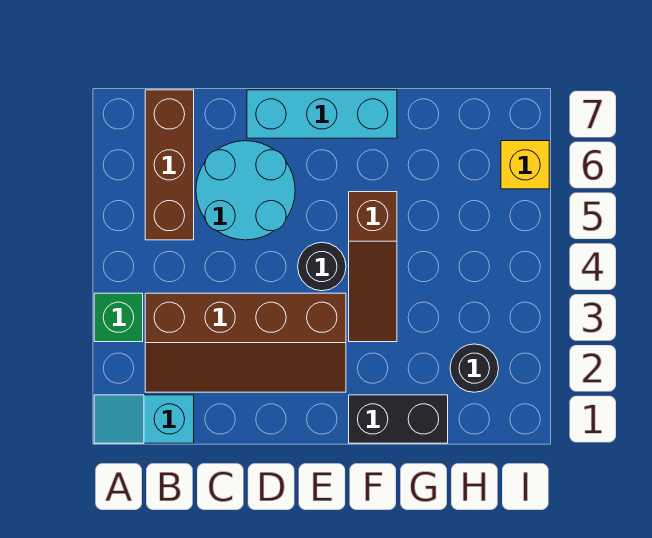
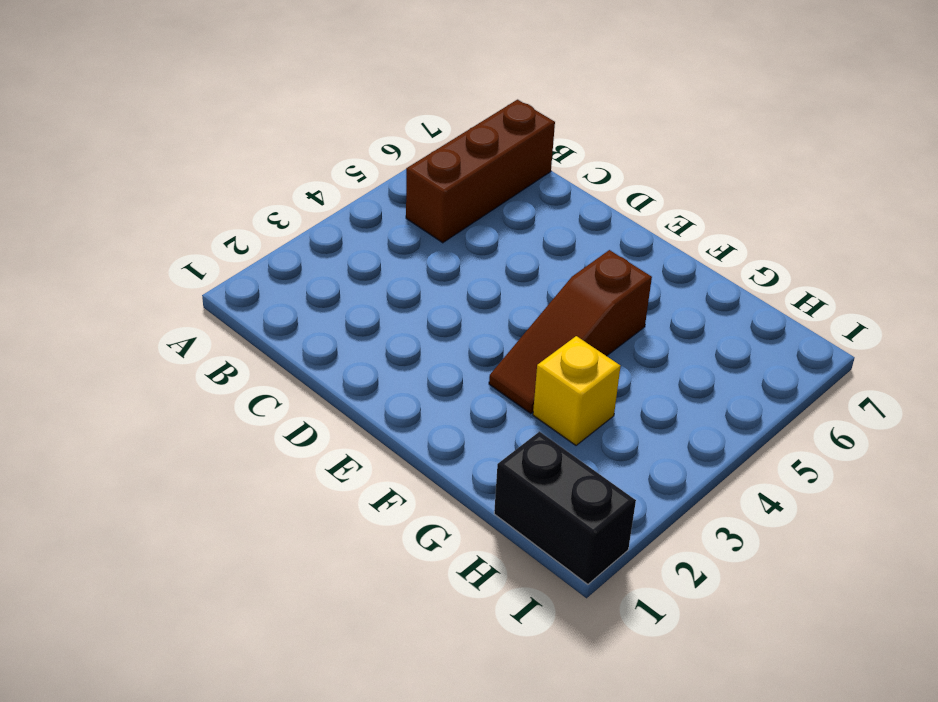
yellow 1x1 brick [533,336,620,445] -> yellow 1x1 brick moved to [501,141,549,189]
black 1x2 brick [494,432,636,584] -> black 1x2 brick moved to [349,395,448,443]
none -> cyan 1x2 slope [94,395,194,443]
none -> green 1x1 brick [94,293,143,342]

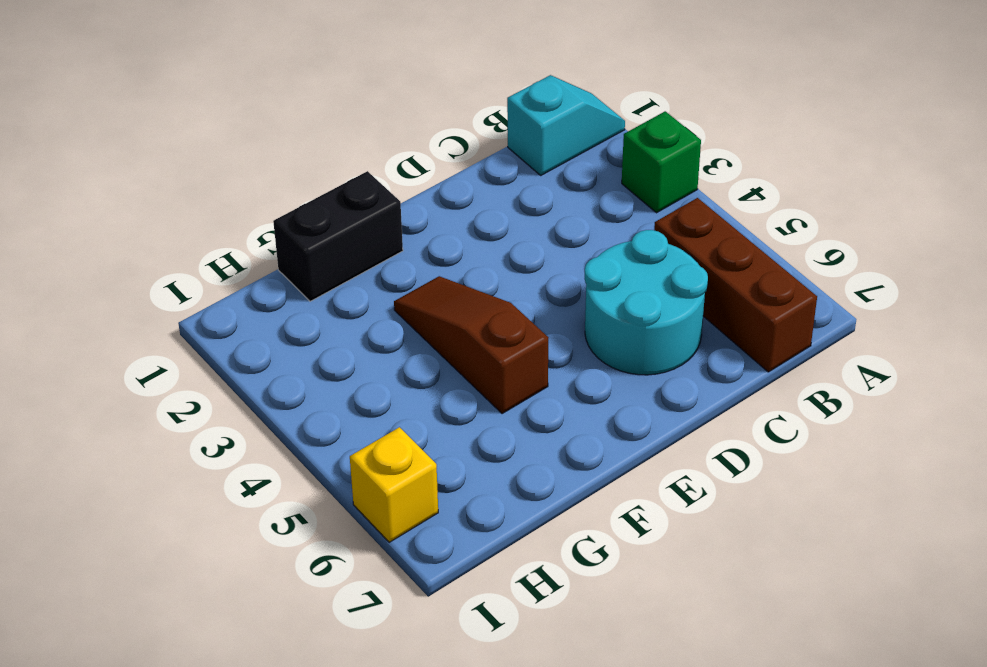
none -> brown 2x4 slope [145,293,346,392]
none -> cyan 1x3 brick [247,90,397,138]

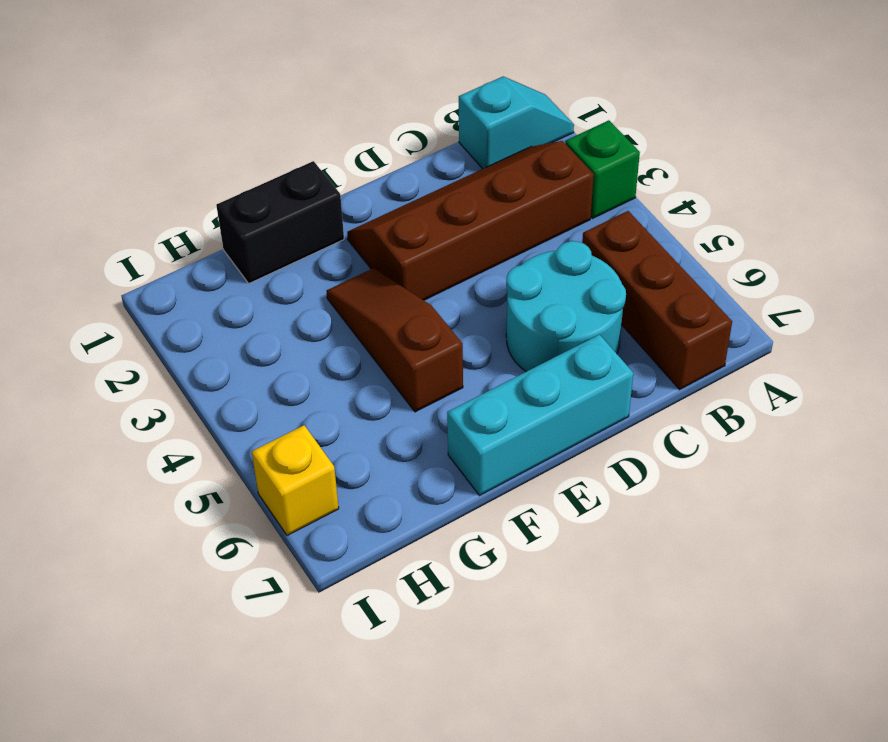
none -> black 1x1 round brick [298,242,346,291]
none -> black 1x1 round brick [450,344,499,392]

